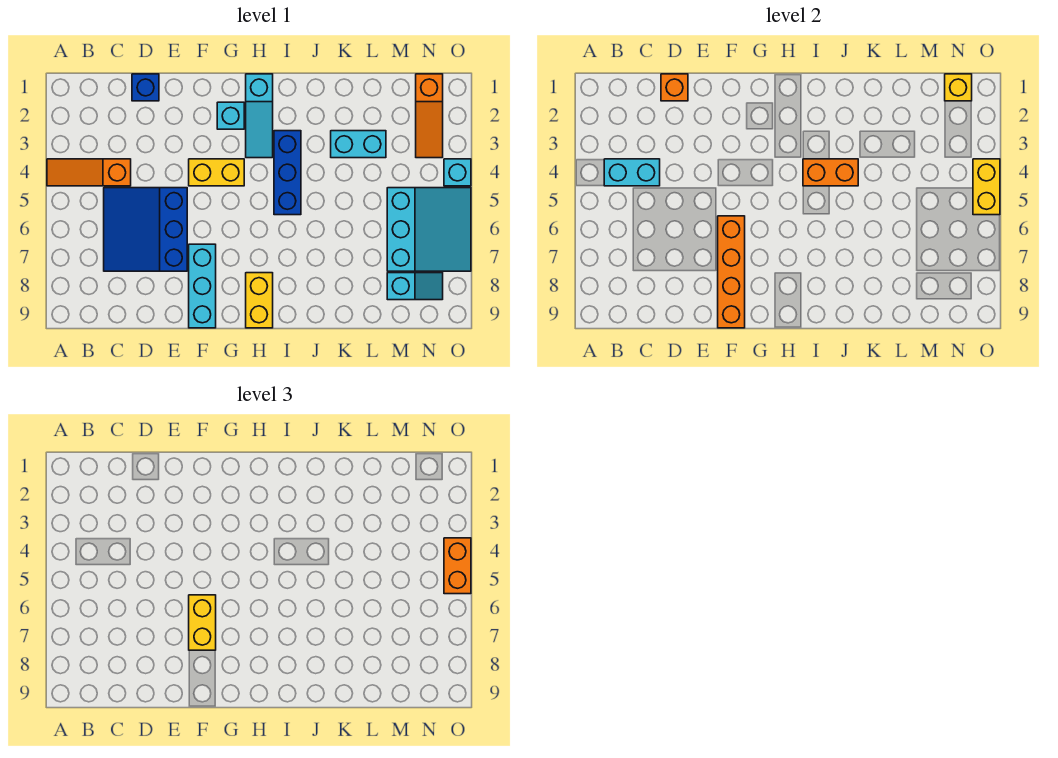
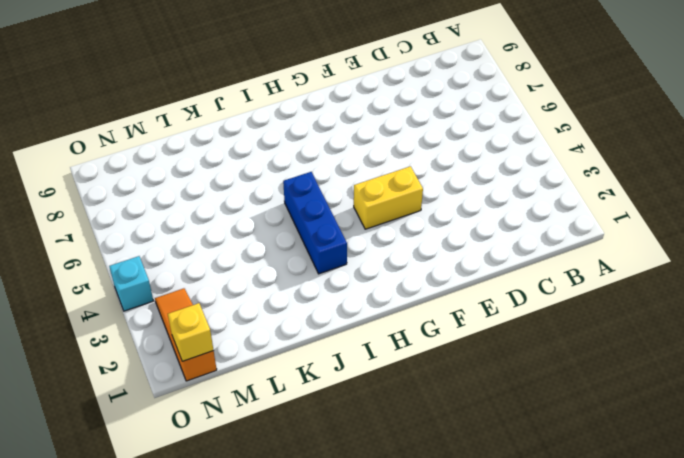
none -> orange 1x3 slope [47,159,131,186]
none -> blue 3x3 slope [104,188,187,271]
none -> blue 1x1 brick [132,74,159,101]

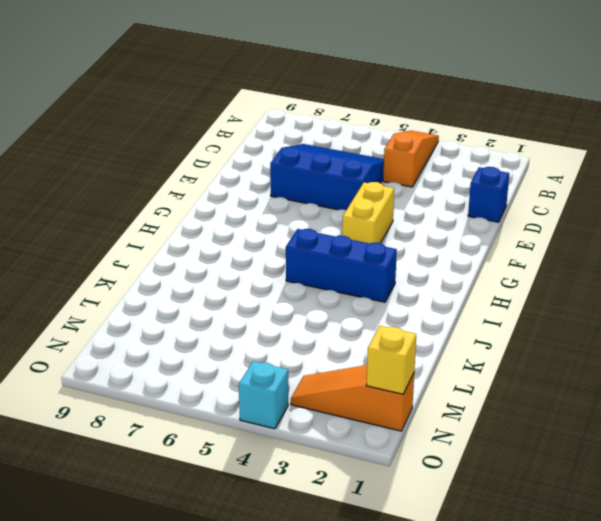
none -> cyan 1x3 brick [189,244,216,328]
none -> cyan 1x1 brick [217,102,244,129]
none -> cyan 1x3 slope [246,74,273,158]

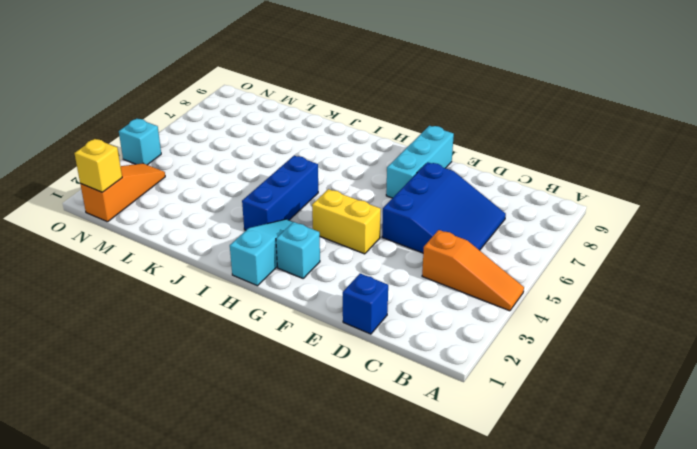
none -> yellow 1x2 brick [246,273,273,328]
none -> cyan 1x2 brick [331,131,386,158]
none -> cyan 3x3 slope [387,188,471,271]

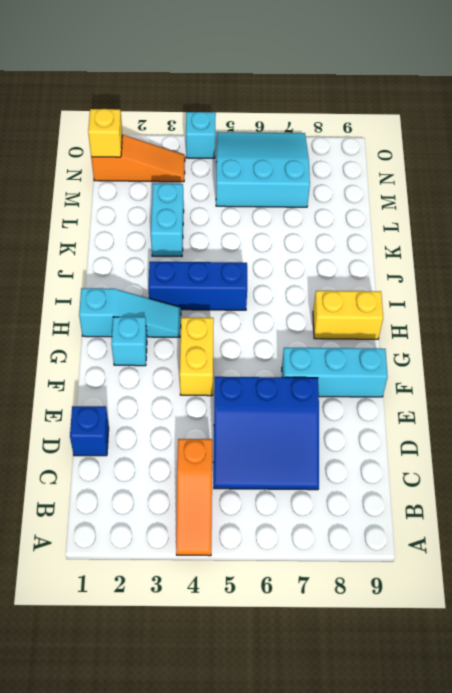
none -> cyan 1x2 slope [387,273,443,300]
none -> cyan 1x2 brick [604,159,660,186]
none -> orange 1x1 brick [661,74,688,101]

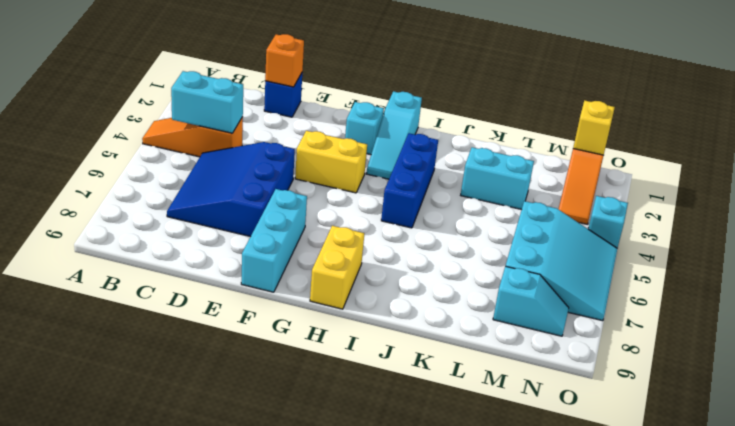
none -> orange 1x4 brick [718,216,745,328]
none -> orange 1x2 brick [803,159,858,186]
none -> yellow 1x2 brick [973,159,1000,215]

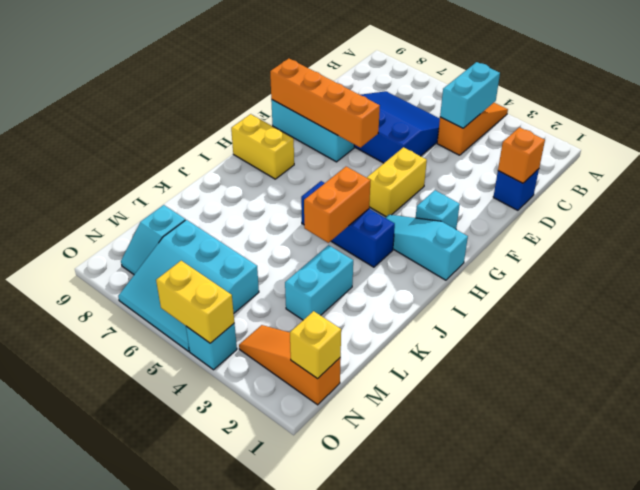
none -> yellow 1x2 brick [189,595,216,650]
none -> orange 1x2 brick [444,538,471,594]

